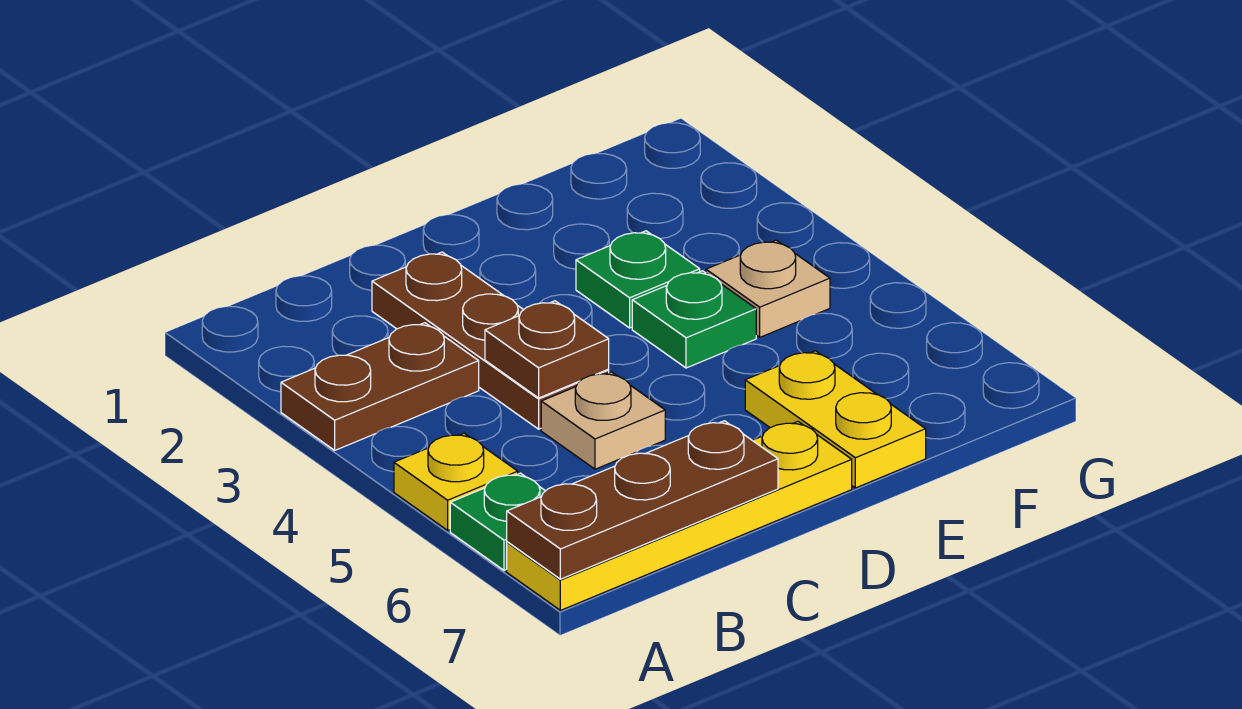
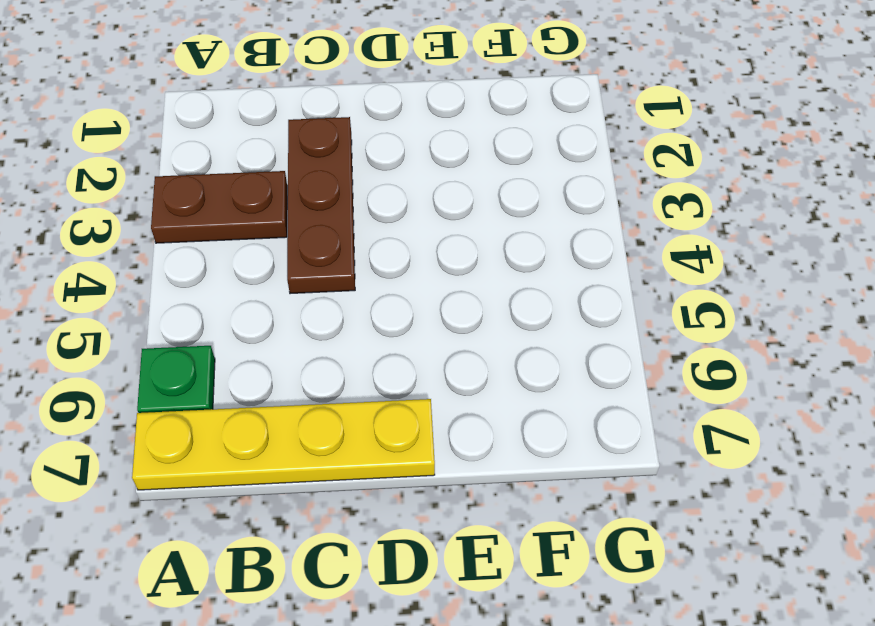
none -> yellow 1x1 plate [394,433,518,530]
none -> tan 1x1 plate [541,372,665,469]
none -> green 1x1 plate [576,231,700,328]

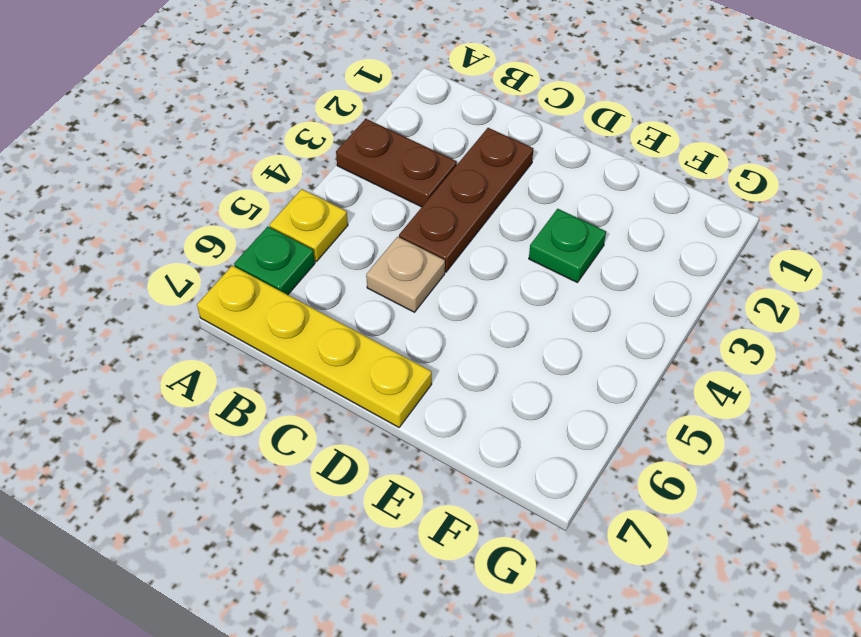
none -> green 1x1 plate [632,271,756,368]
none -> yellow 1x2 plate [745,351,926,488]
none -> tan 1x1 plate [706,240,830,337]

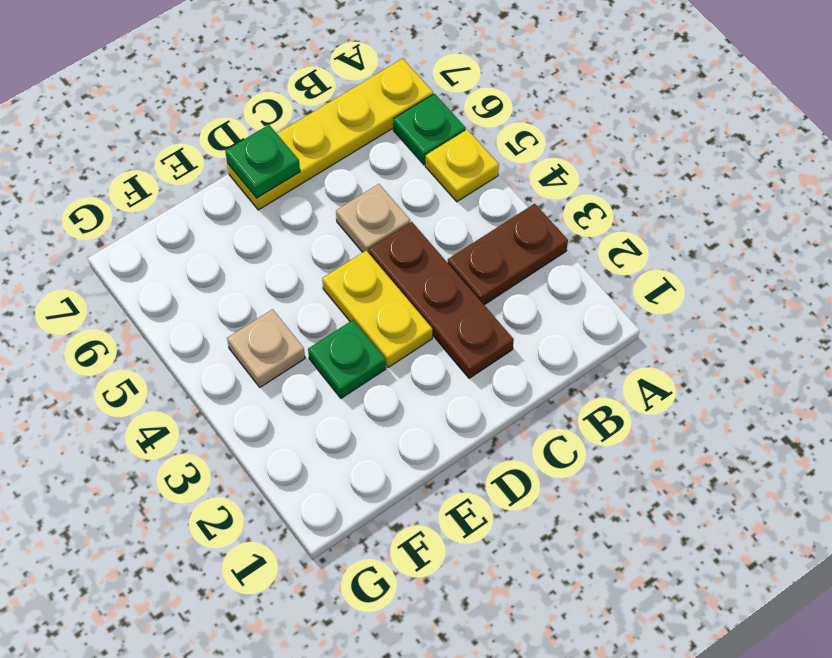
yellow 1x2 plate [322,251,432,368] -> yellow 1x2 plate moved to [745,351,926,488]
green 1x1 plate [225,125,300,198] -> green 1x1 plate moved to [632,271,756,368]
none -> brown 1x3 plate [507,421,778,579]
none -> brown 1x1 plate [485,301,609,398]

